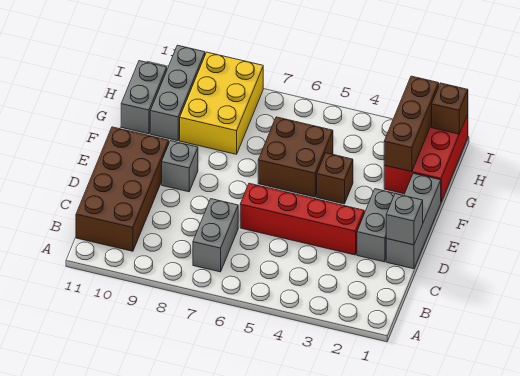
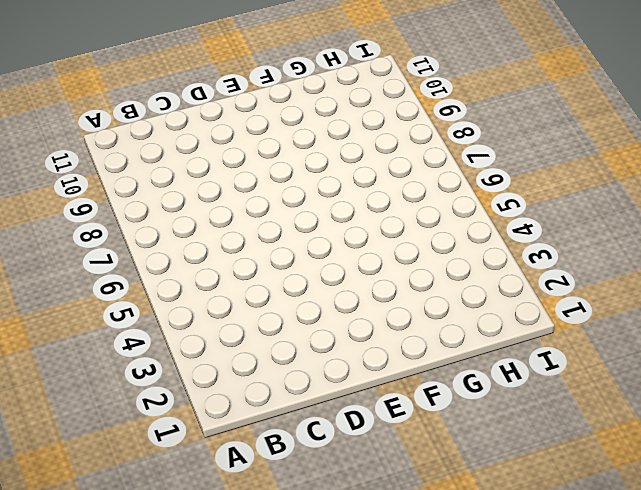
none -> grey 1x2 brick [193,199,238,272]
none -> brown 2x4 brick [76,127,169,251]
none -> grey 1x3 brick [386,173,441,269]

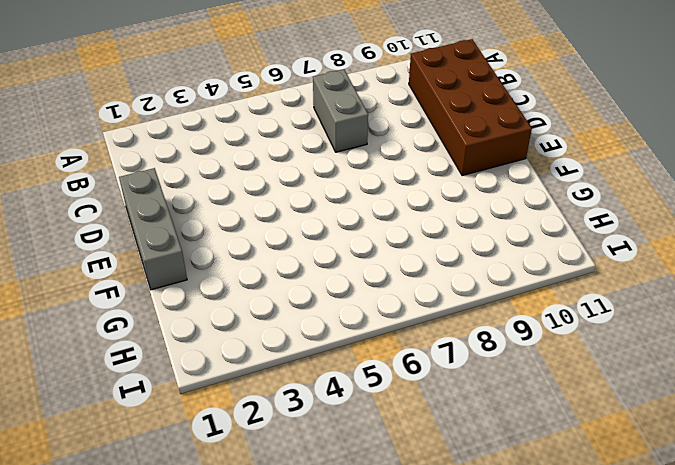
none -> grey 1x2 brick [357,189,400,262]
none -> red 1x4 brick [240,183,364,255]
none -> grey 1x1 brick [162,141,198,192]

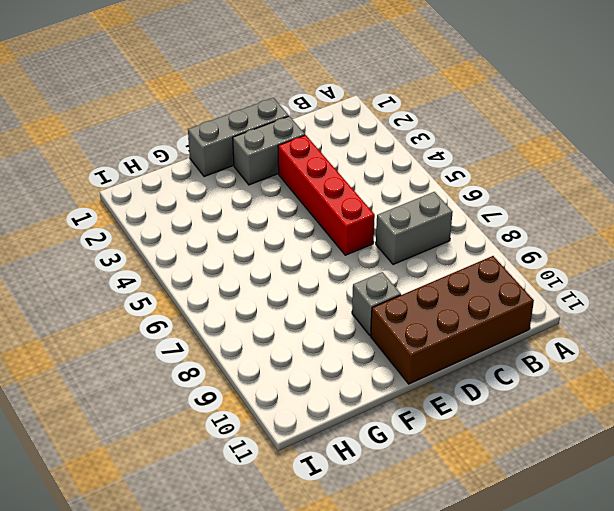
none -> brown 1x1 brick [317,153,353,204]
none -> brown 2x2 brick [258,117,333,197]
none -> red 2x3 brick [384,114,468,202]

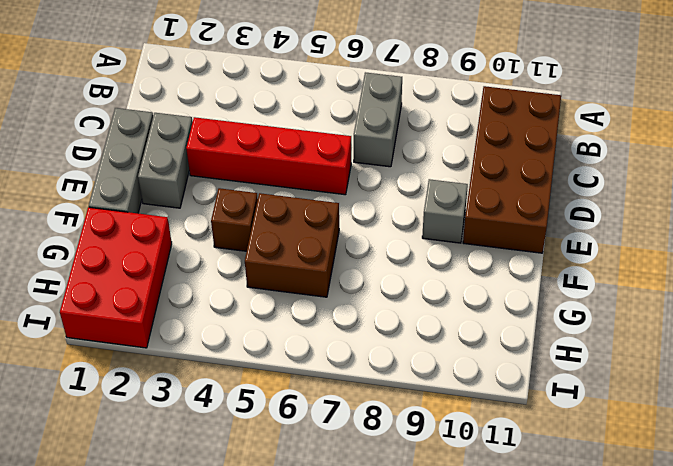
none -> yellow 2x3 brick [180,52,263,154]
none -> grey 1x3 brick [150,45,205,141]
none -> grey 1x2 brick [121,61,167,134]

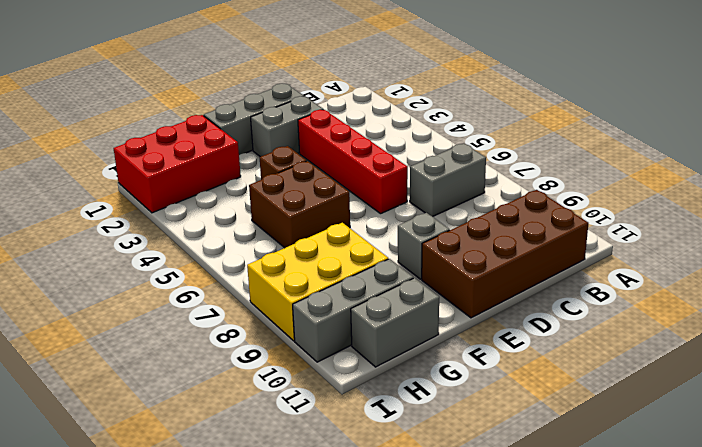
none -> grey 1x1 brick [386,193,423,245]
none -> brown 1x3 brick [384,76,439,172]
none -> brown 1x1 brick [432,83,468,134]

